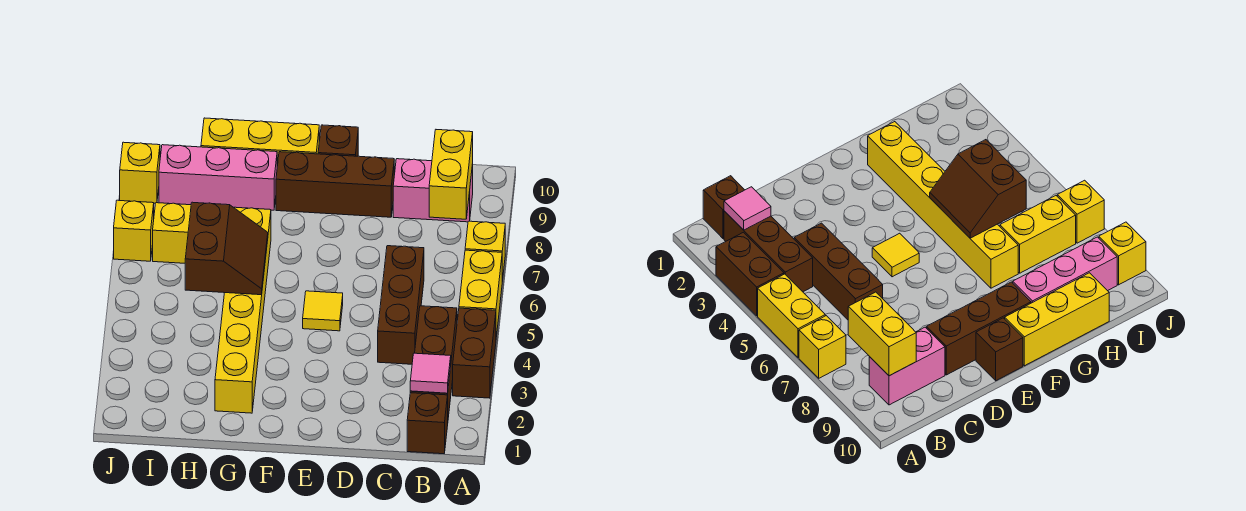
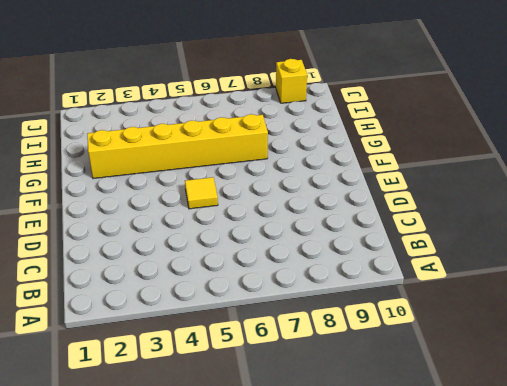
none -> brown 1x2 brick [453,308,496,398]
none -> yellow 1x2 brick [459,250,502,337]
none -> yellow 1x1 brick [465,221,505,281]

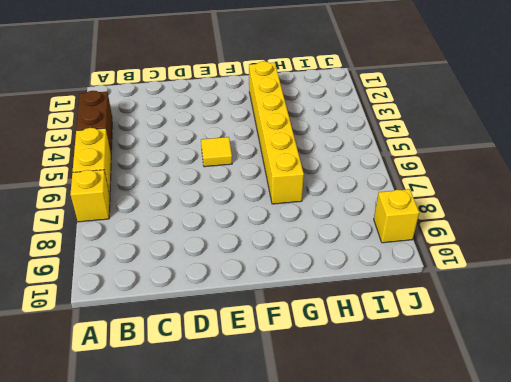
none -> brown 1x1 brick [407,393,448,454]
none -> brown 1x3 brick [410,306,457,417]
none -> pink 1x2 brick [393,159,473,222]

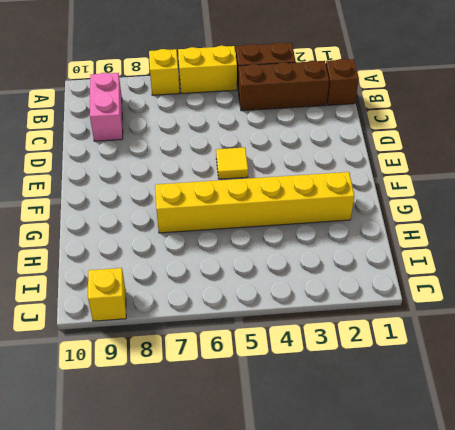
none -> brown 1x3 brick [378,246,424,364]
none -> brown 1x3 brick [276,152,394,217]
none -> brown 1x1 brick [318,125,358,156]

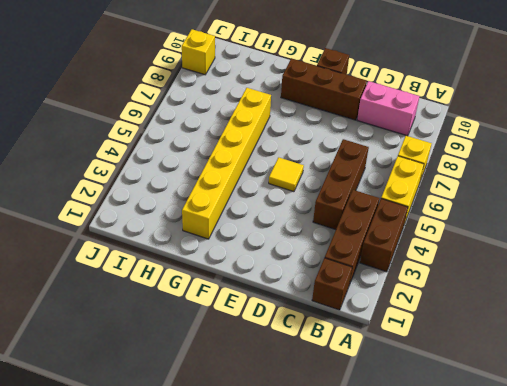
none -> yellow 1x3 brick [201,118,319,166]
none -> pink 1x3 brick [159,145,277,210]
none -> yellow 1x2 brick [153,203,191,263]

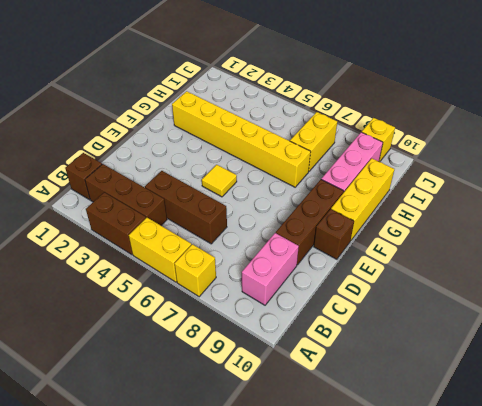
none -> yellow 1x1 brick [114,200,154,261]
none -> pink 1x1 tile [410,353,451,393]
none -> yellow 1x2 brick [429,130,473,219]

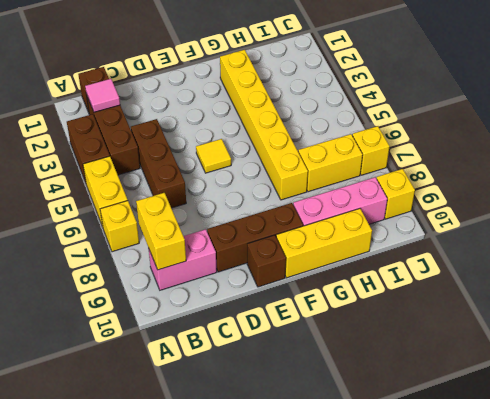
none -> brown 2x2 slope [185,202,268,295]

